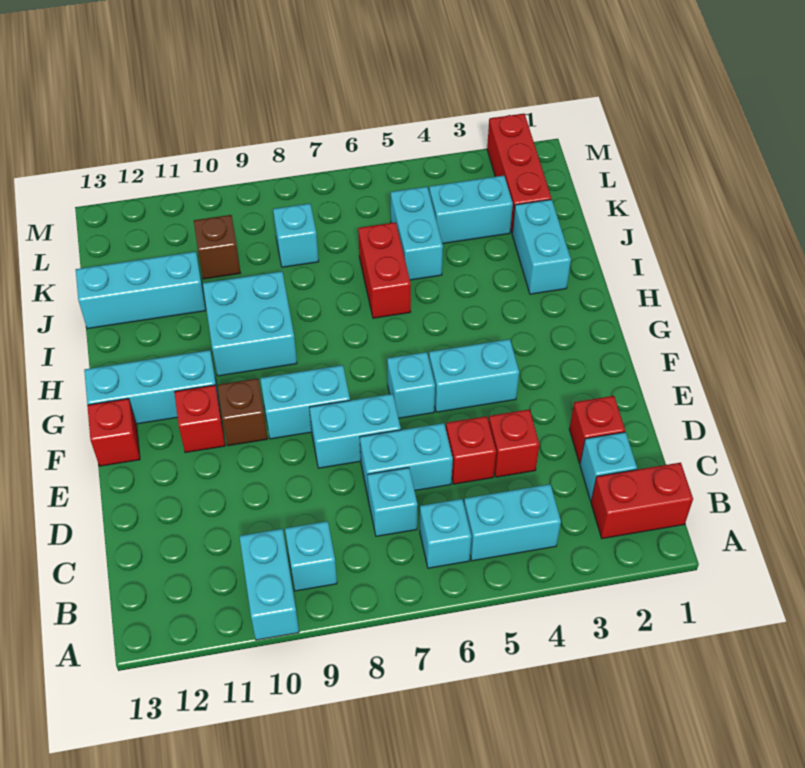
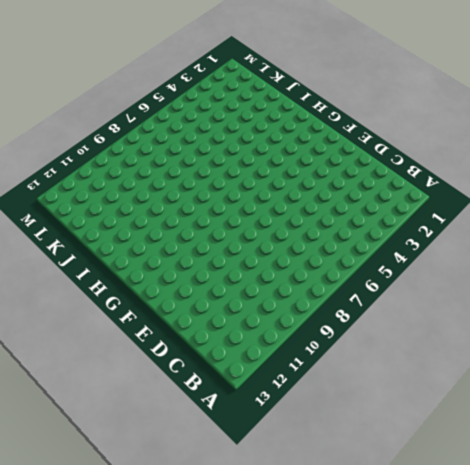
none -> cyan 1x2 brick [239,529,299,640]
none -> red 1x2 brick [591,463,693,539]
none -> cyan 1x2 brick [464,484,561,561]

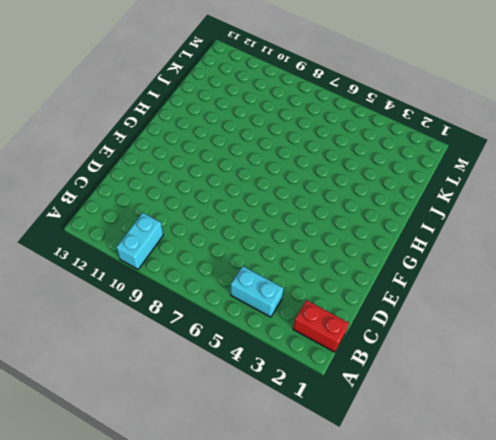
none -> cyan 1x1 brick [420,499,471,568]
none -> cyan 1x1 brick [285,521,337,591]
none -> cyan 1x1 brick [580,432,637,500]

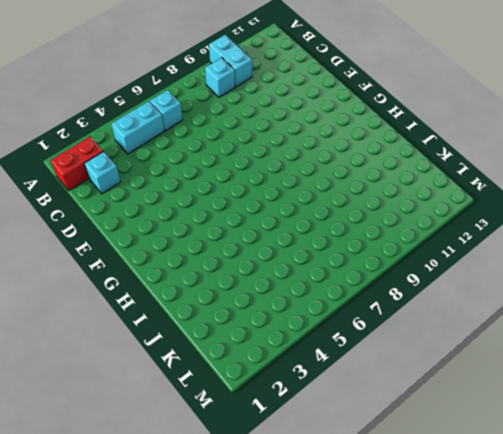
none -> cyan 1x1 brick [367,468,418,536]
none -> red 1x1 brick [569,396,625,463]
none -> red 1x1 brick [489,409,539,477]

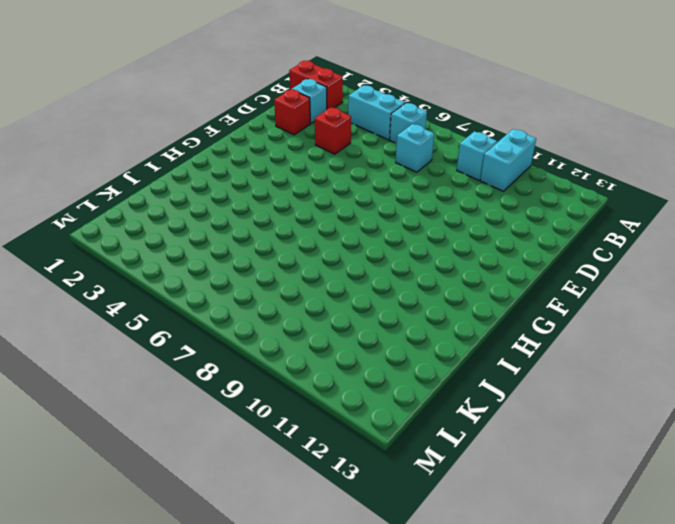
none -> red 1x1 brick [446,416,496,484]
none -> cyan 1x2 brick [360,423,453,496]
none -> cyan 1x2 brick [309,394,401,468]

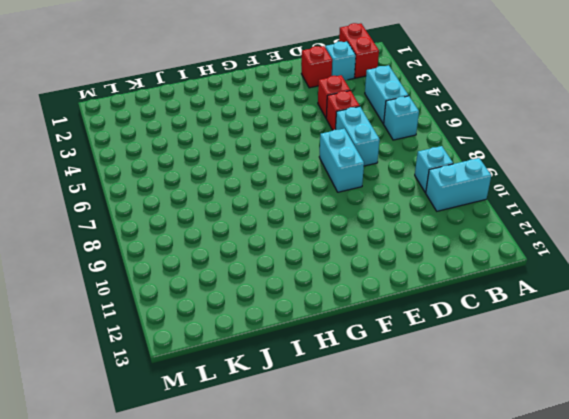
none -> cyan 1x1 brick [367,468,418,536]
none -> cyan 1x2 brick [429,339,519,412]
none -> cyan 1x1 brick [387,352,435,418]

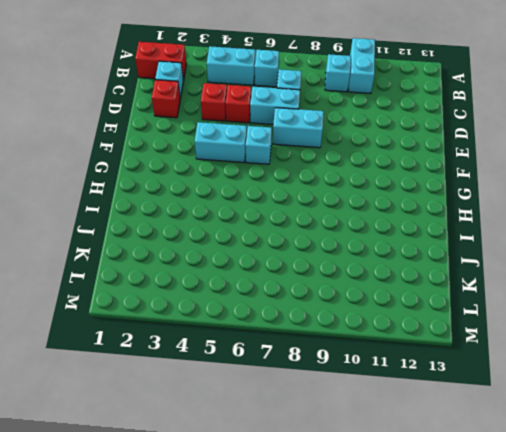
none -> cyan 1x2 brick [260,365,350,439]
none -> brown 1x1 brick [218,378,268,446]
none -> red 1x1 brick [174,385,225,453]

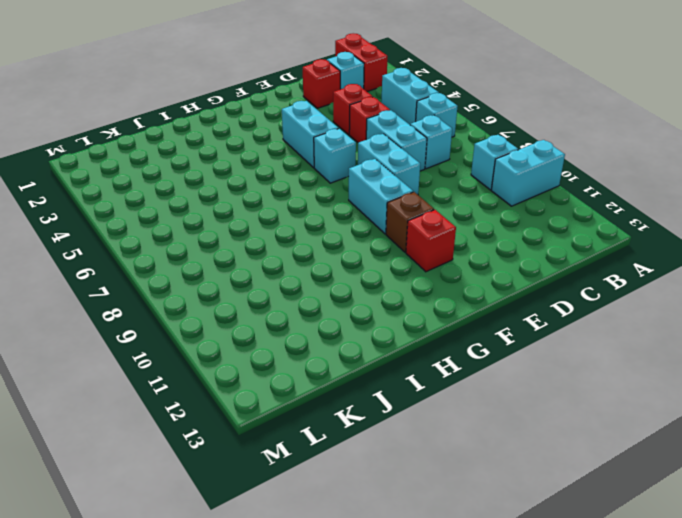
none -> red 1x1 brick [87,399,140,466]
none -> cyan 1x3 brick [84,350,219,424]
none -> cyan 2x2 brick [203,271,297,376]

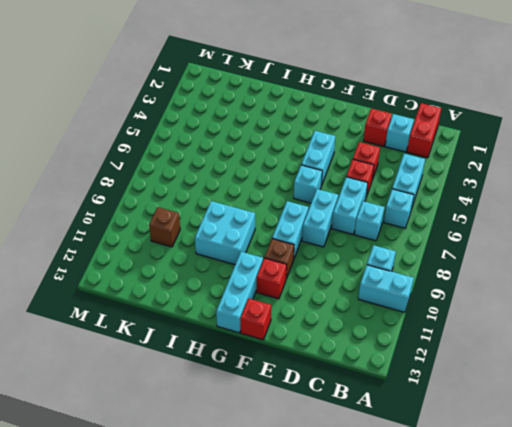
none -> cyan 1x2 brick [512,199,571,294]
none -> red 1x2 brick [358,222,411,318]
none -> cyan 1x2 brick [391,187,443,280]

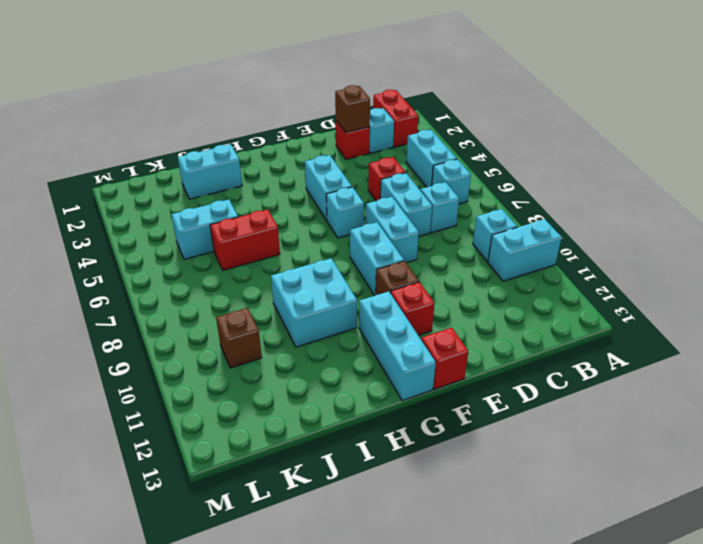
brown 1x1 brick [335,85,370,132] -> none
none -> red 1x1 brick [489,409,539,477]
none -> cyan 1x3 brick [76,252,206,329]
none -> red 1x3 brick [487,114,551,232]

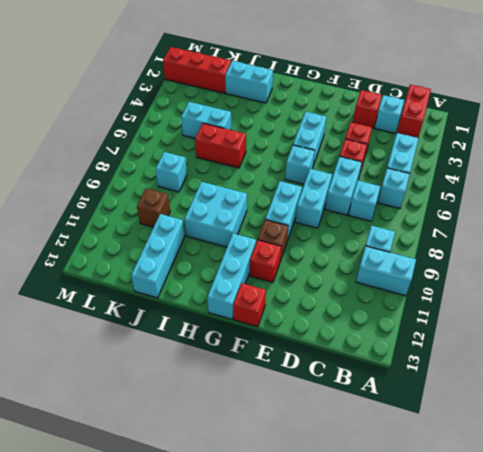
none -> cyan 1x2 brick [429,176,513,244]

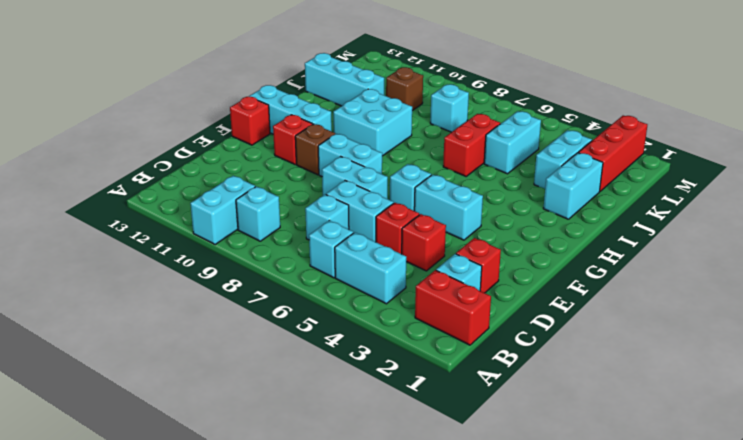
cyan 1x2 brick [534,130,592,189] -> cyan 1x2 brick turned to [429,176,513,244]

